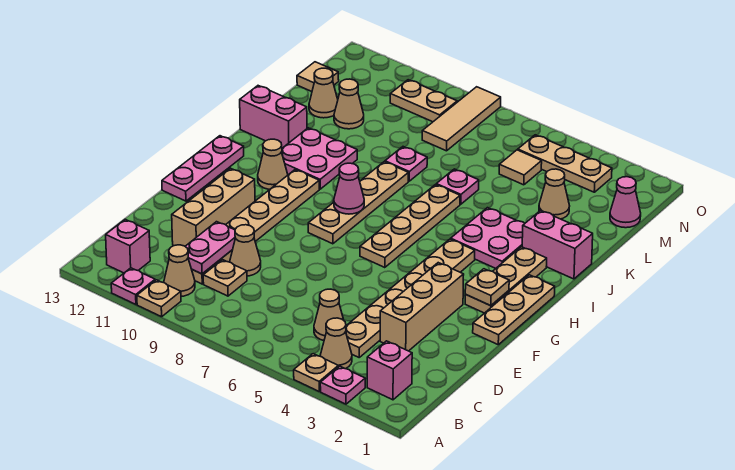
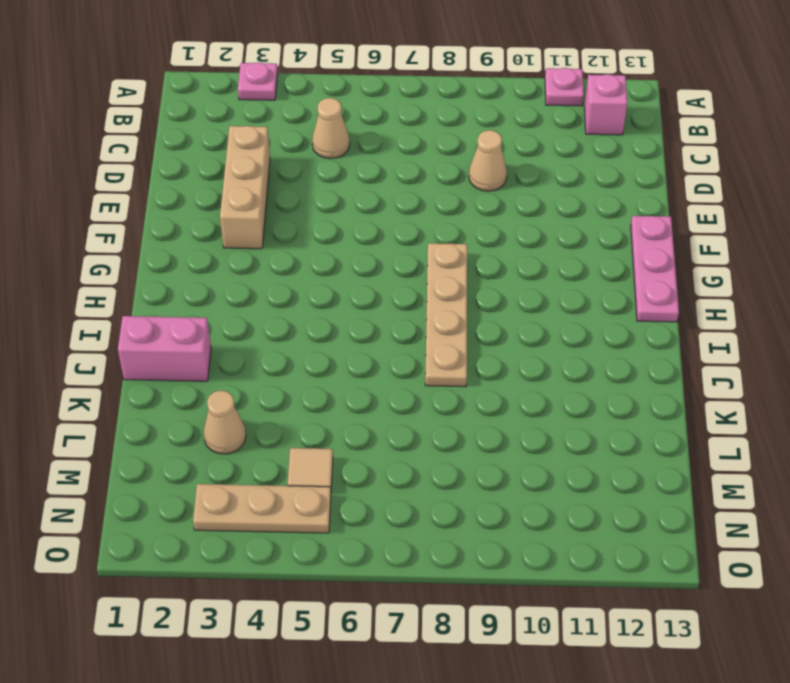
none -> tan 1x1 plate [294,354,338,391]
none -> tan 1x1 plate [137,280,181,317]
none -> pink 1x1 brick [367,341,412,400]
none -> tan 1x1 cone [320,318,352,369]

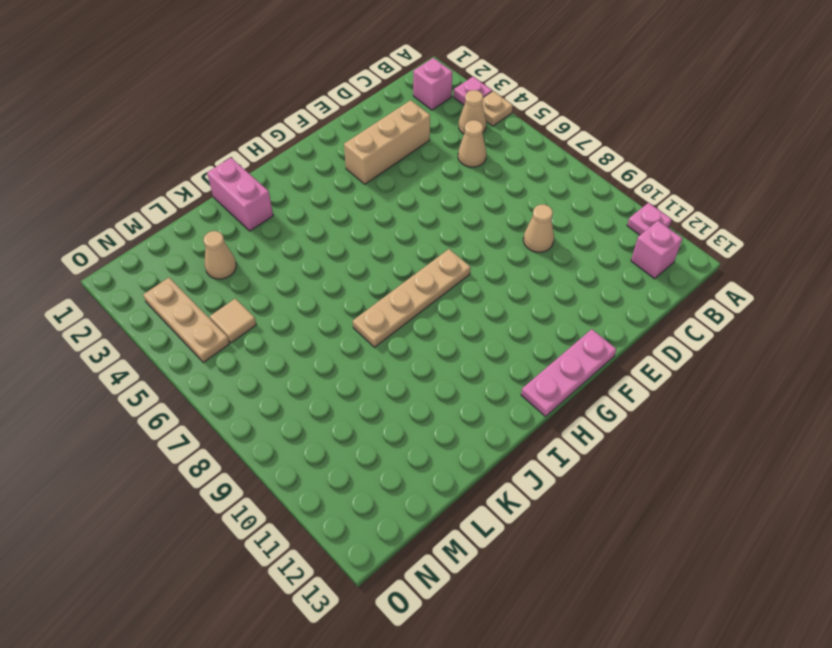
none -> tan 1x1 plate [137,280,181,317]
none -> tan 1x1 cone [164,245,195,296]
none -> tan 1x6 plate [346,239,475,357]
none -> tan 1x1 plate [203,260,247,296]

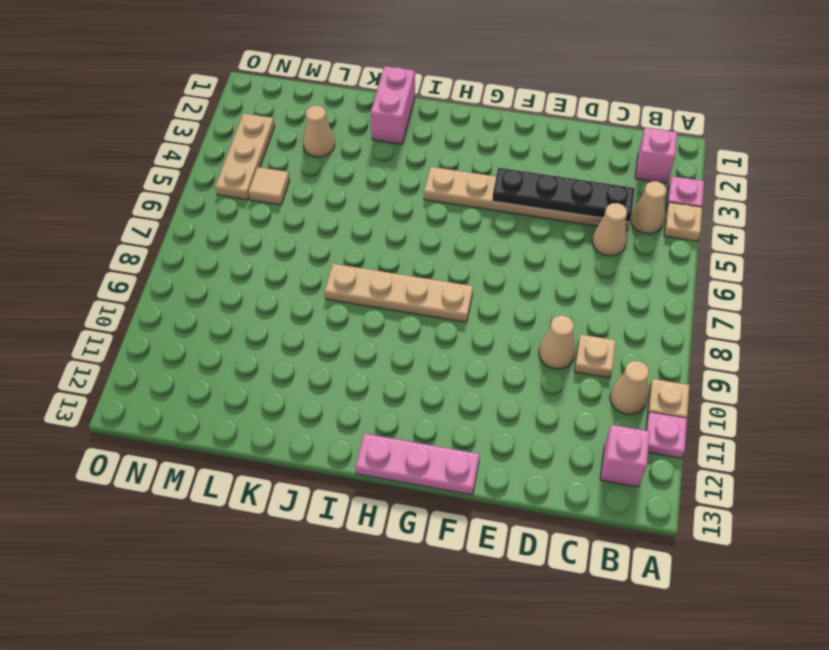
black 1x4 plate [492,168,635,222] -> none
none -> tan 1x6 plate [192,170,319,284]
none -> tan 1x3 brick [380,263,464,351]
none -> tan 1x3 brick [172,168,255,246]
none -> tan 1x3 plate [473,275,555,345]

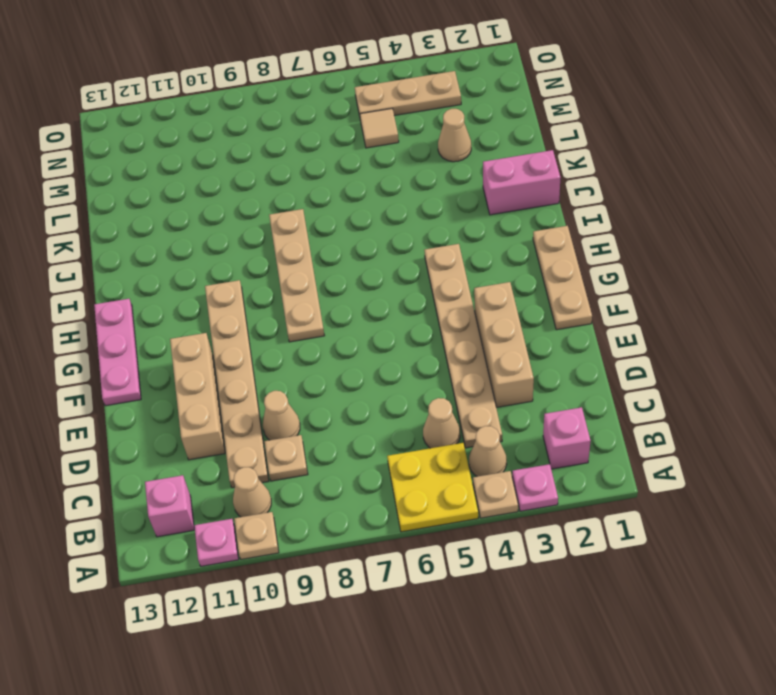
yellow 2x2 plate [387,443,478,532] -> none
none -> tan 1x3 plate [465,247,547,313]
none -> tan 1x4 plate [360,185,460,268]
none -> tan 1x1 cone [258,139,288,189]
none -> pink 2x2 plate [451,208,525,269]

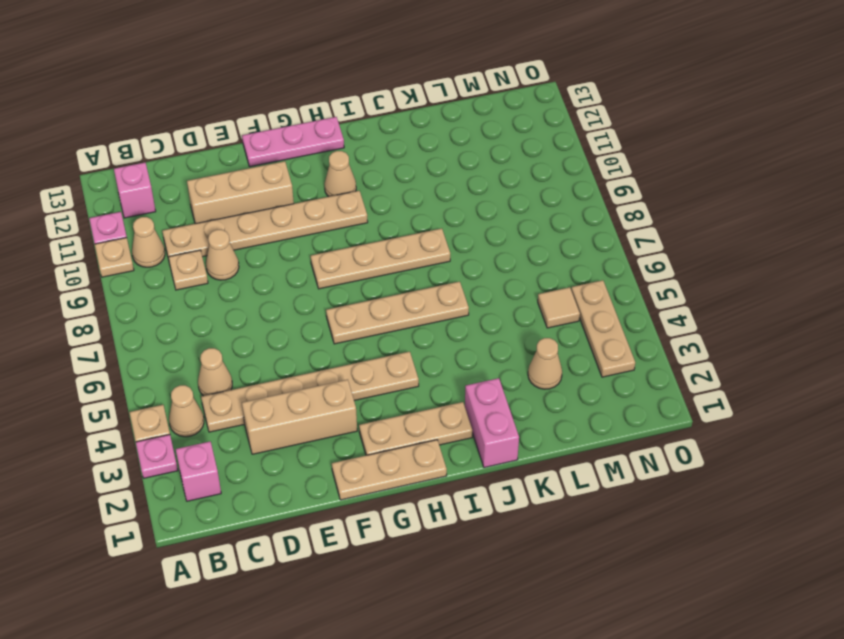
none -> pink 2x2 plate [451,208,525,269]
none -> pink 2x2 plate [282,128,357,189]
none -> pink 1x2 brick [240,86,307,148]
none -> pink 1x1 plate [436,169,479,204]

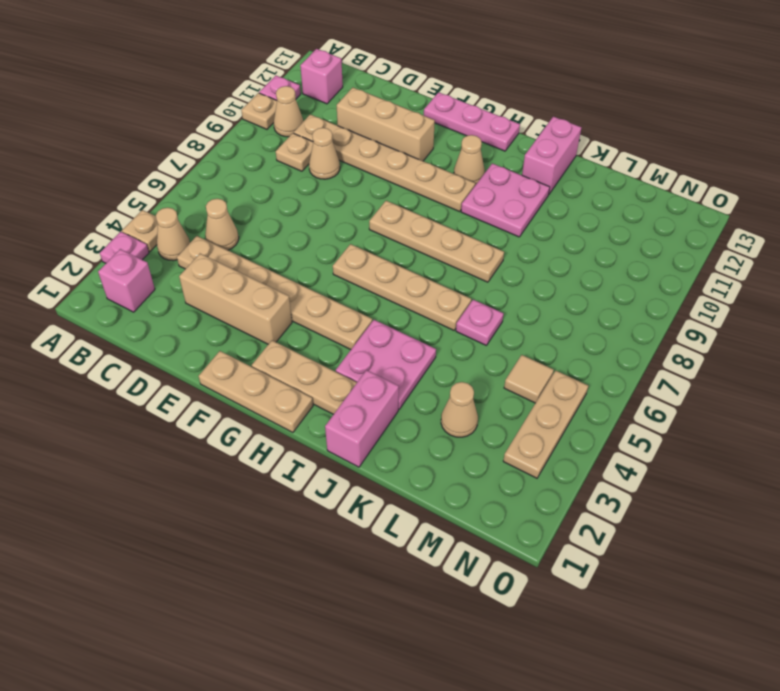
none -> pink 1x1 plate [385,147,427,181]
none -> tan 1x1 cone [334,79,364,129]
none -> tan 1x1 cone [309,68,338,118]
none -> pink 1x1 cone [610,177,641,228]

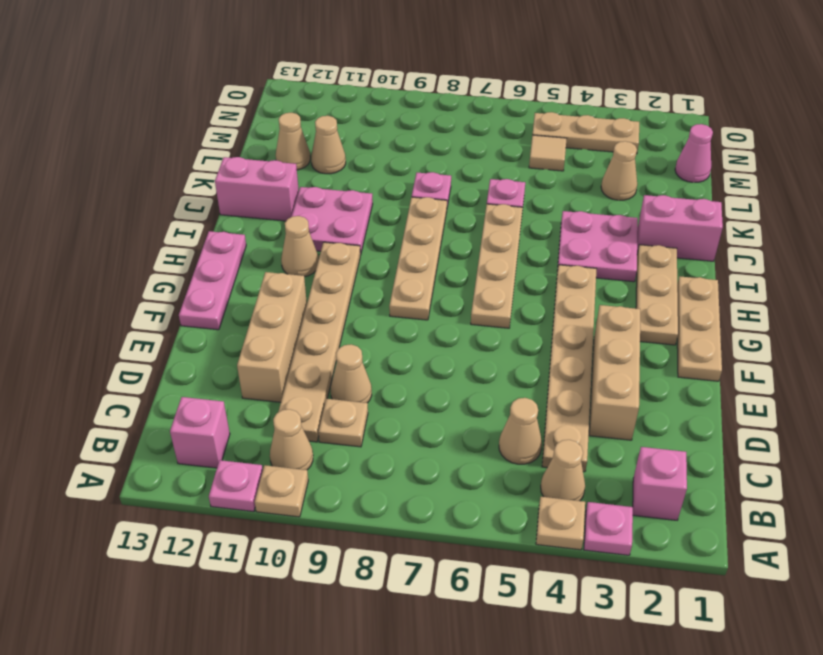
none -> tan 1x3 tile [422,87,501,151]
none -> tan 1x1 tile [297,62,339,92]
none -> tan 1x2 plate [390,80,457,122]
none -> pink 1x2 plate [185,222,235,274]

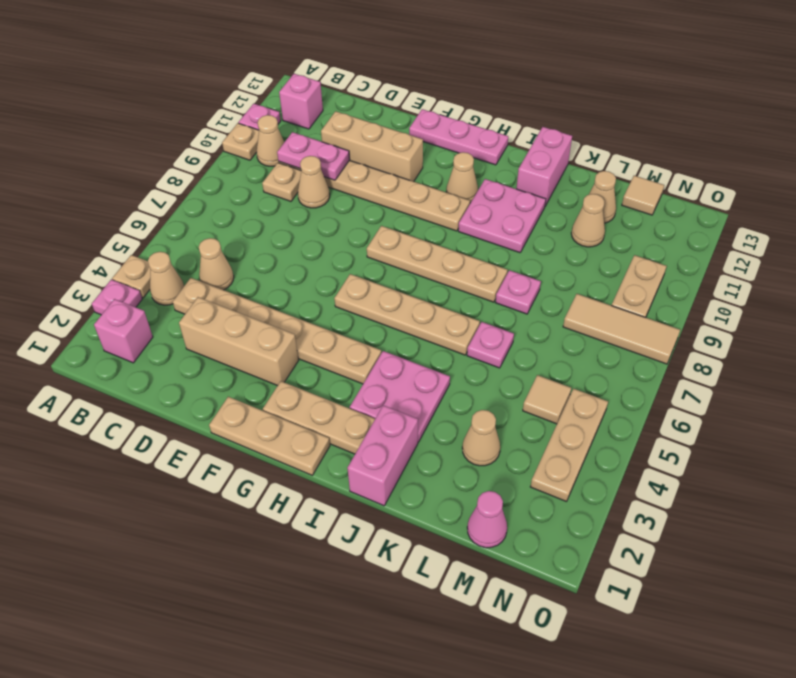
none -> tan 1x1 plate [465,269,509,306]
none -> pink 1x1 cone [334,163,364,214]

